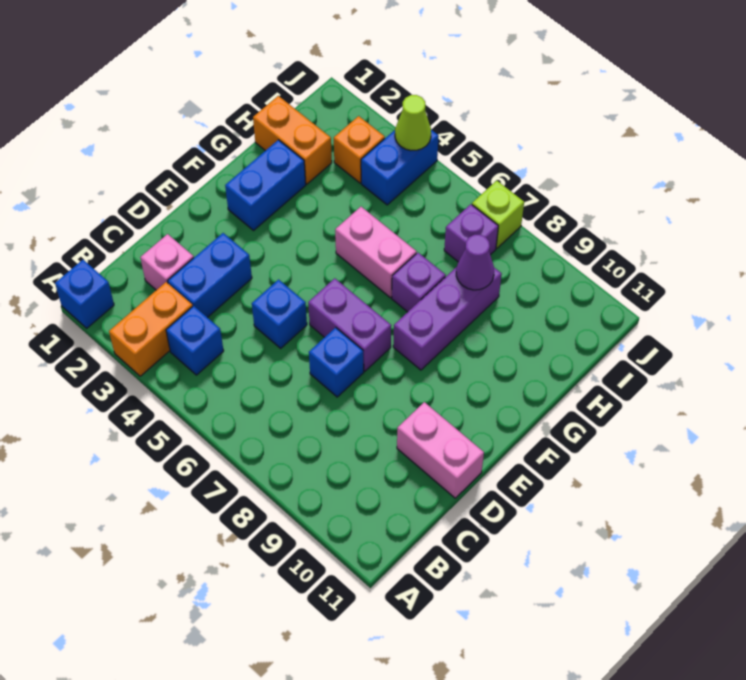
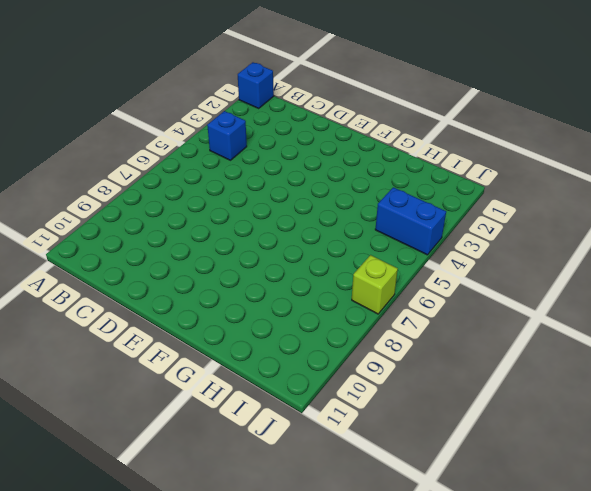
none -> orange 1x2 brick [109,282,193,376]
none -> pink 1x1 brick [140,234,194,290]
none -> blue 1x2 brick [168,233,252,318]

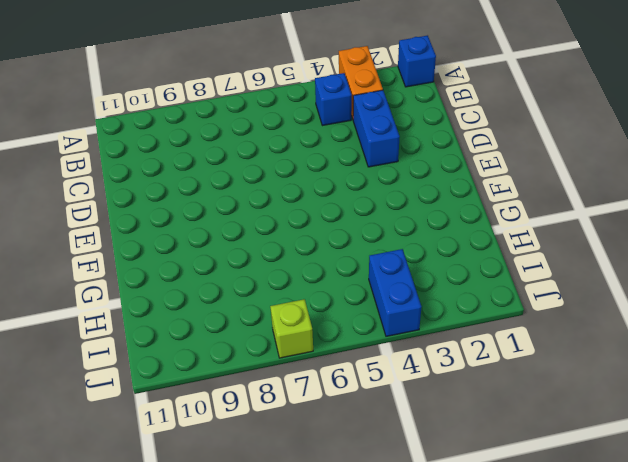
none -> pink 1x1 brick [140,234,194,290]
none -> blue 1x1 brick [252,280,307,348]
none -> blue 1x1 brick [309,327,364,397]

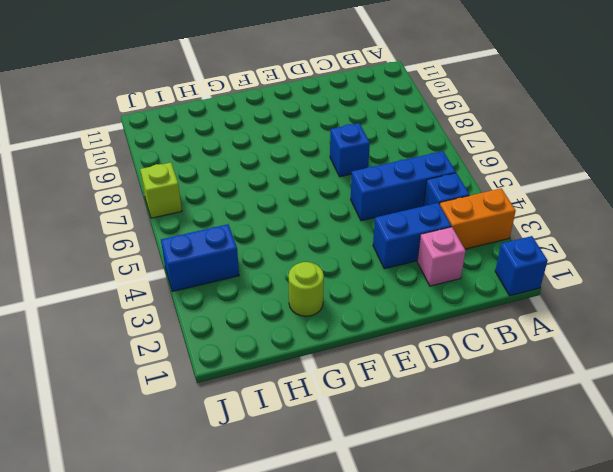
blue 1x3 brick [351,151,456,221] -> blue 1x1 brick [252,280,307,348]
lime 1x1 round brick [288,262,324,316] -> blue 1x2 brick [225,140,306,230]
none -> pink 1x2 brick [397,402,484,498]
none -> purple 1x2 brick [308,278,391,371]
none -> purple 1x3 brick [393,267,502,370]

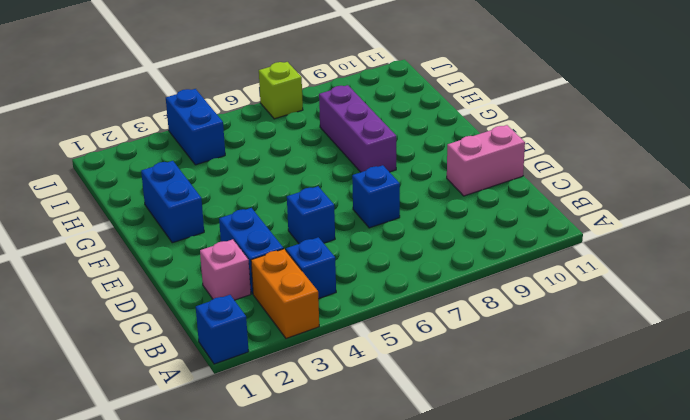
none -> purple 1x2 brick [308,278,391,371]
none -> pink 1x2 brick [335,207,417,298]
none -> purple 1x1 brick [392,253,446,312]

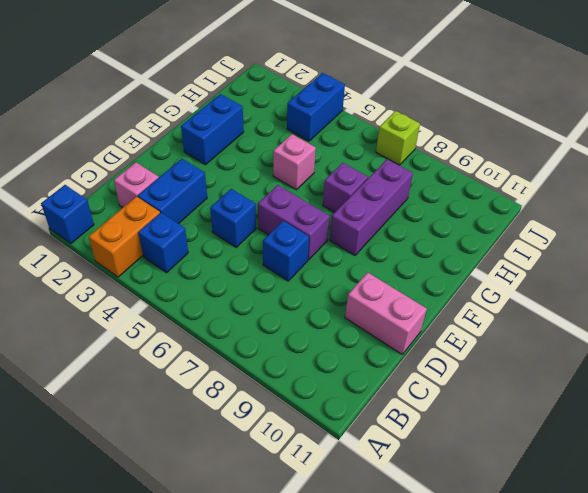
pink 1x1 brick [273,134,316,190] -> pink 1x2 brick [335,207,417,298]
none -> orange 1x2 brick [253,96,332,184]
none -> orange 1x1 brick [334,116,385,183]
none -> purple 1x1 brick [444,204,498,262]

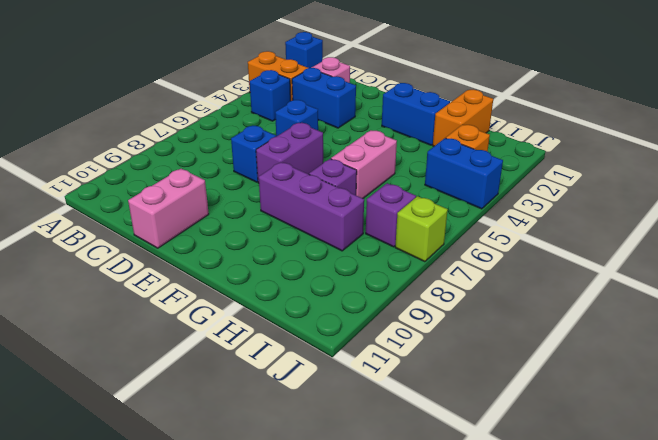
none -> purple 1x1 cone [456,235,494,290]
none -> lime 1x1 cone [395,95,431,150]

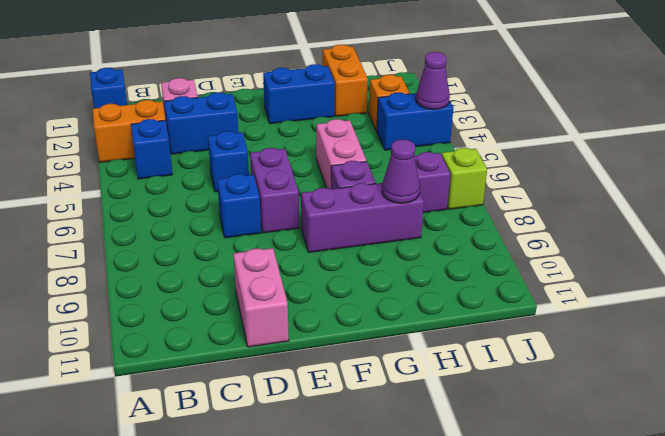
purple 1x1 cone [416,52,450,109] -> lime 1x1 cone [395,95,431,150]

